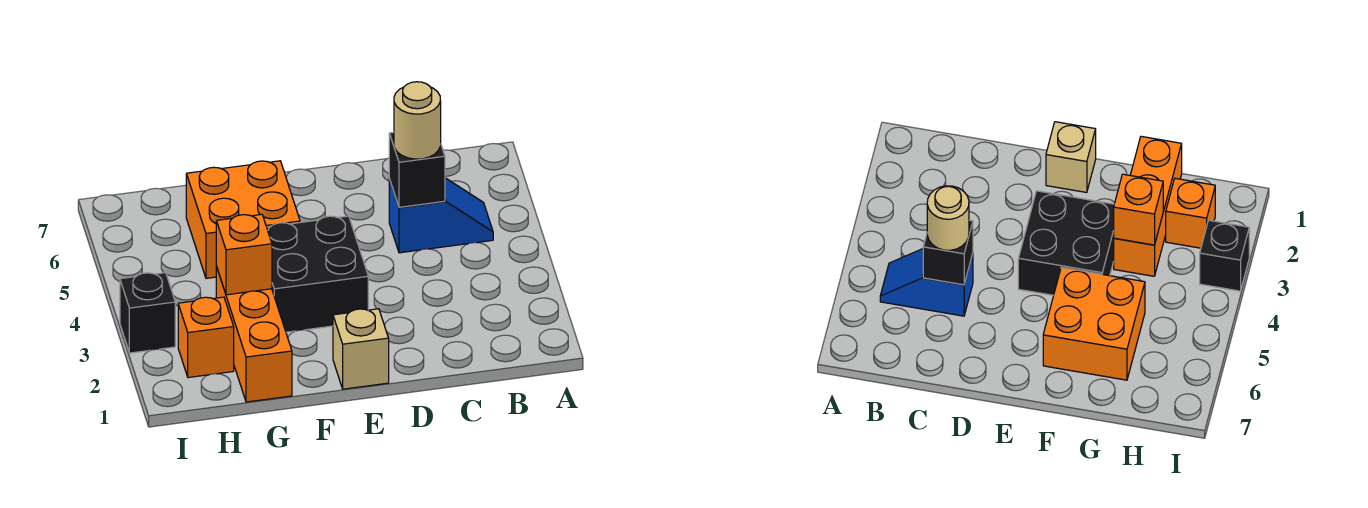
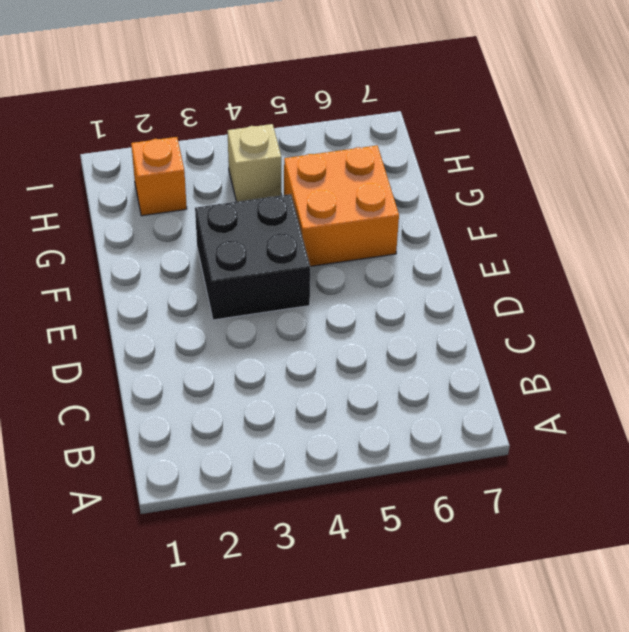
tan 1x1 brick [227,124,281,202] -> tan 1x1 brick moved to [333,309,389,389]
none -> blue 1x2 slope [389,178,493,253]
none -> orange 1x3 brick [216,266,292,402]

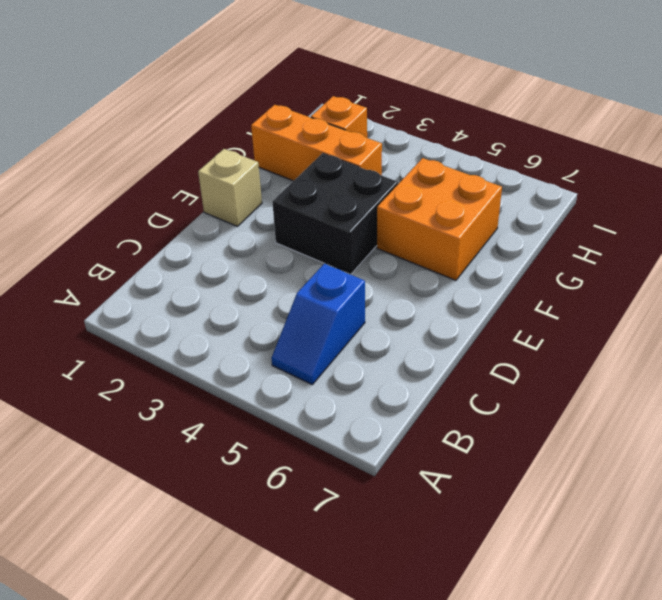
none -> black 1x1 brick [120,273,175,353]
none -> black 1x1 brick [389,132,445,207]

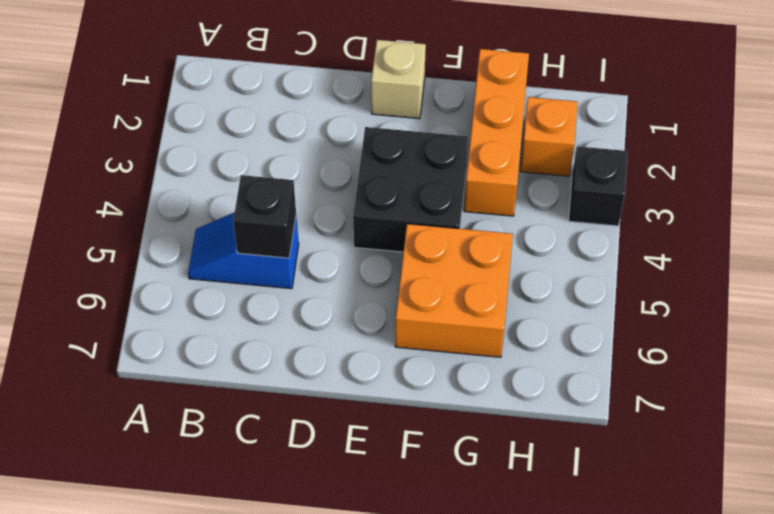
none -> orange 1x1 brick [216,214,272,295]
none -> tan 1x1 round brick [394,82,441,159]

